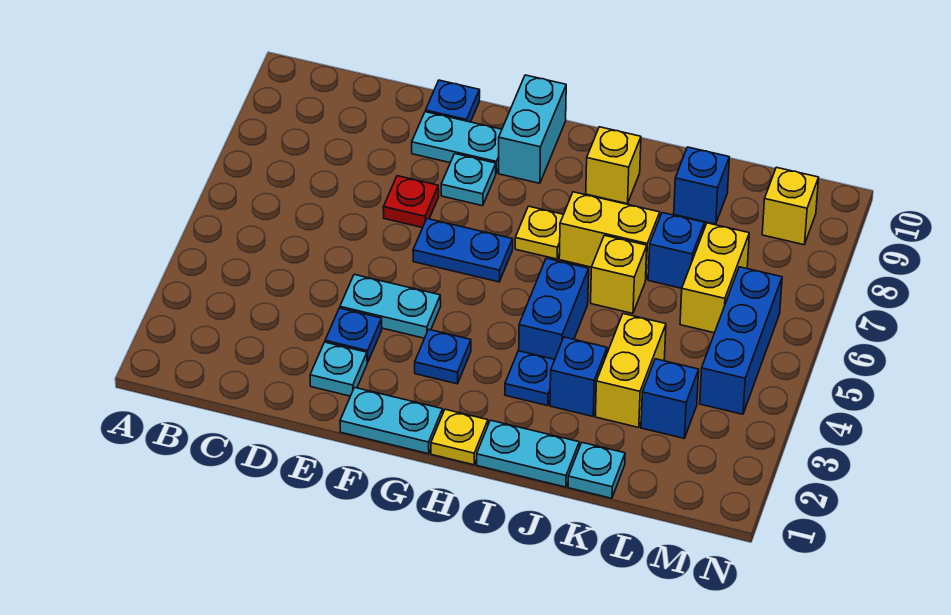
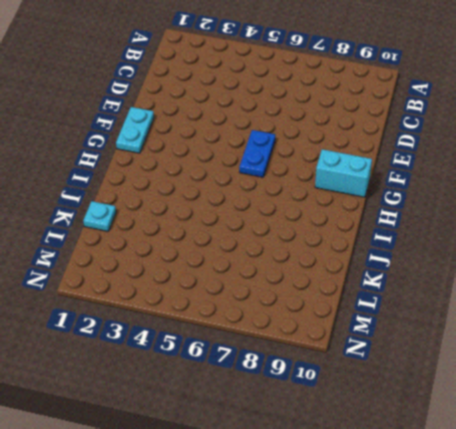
none -> cyan 1x1 plate [310,342,367,396]
none -> blue 1x1 plate [325,308,382,362]
none -> cyan 1x2 plate [340,275,441,338]

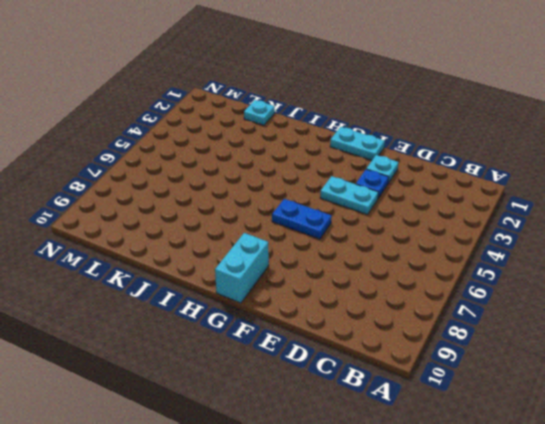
none -> red 1x1 plate [383,176,439,228]
none -> cyan 1x2 plate [412,112,502,173]
none -> blue 1x1 plate [426,80,480,122]

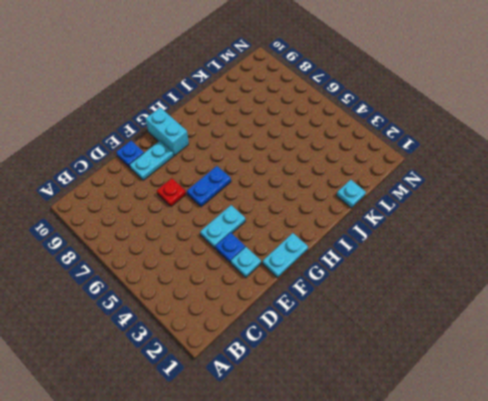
none -> cyan 1x1 plate [441,154,496,206]
none -> blue 1x1 plate [415,329,471,384]
none -> yellow 1x1 plate [431,409,488,465]

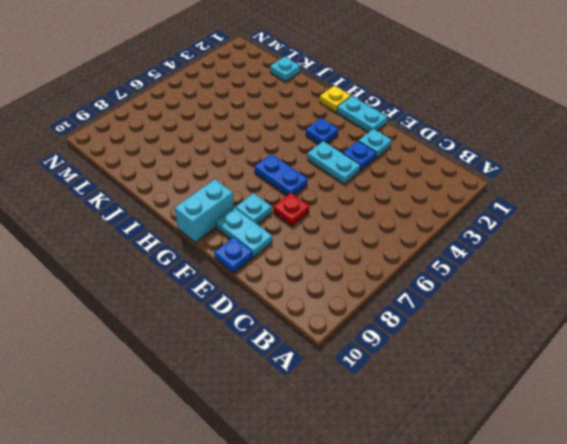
none -> yellow 1x1 plate [515,206,564,259]
none -> cyan 1x2 plate [477,420,579,487]
none -> blue 1x1 plate [505,351,555,406]

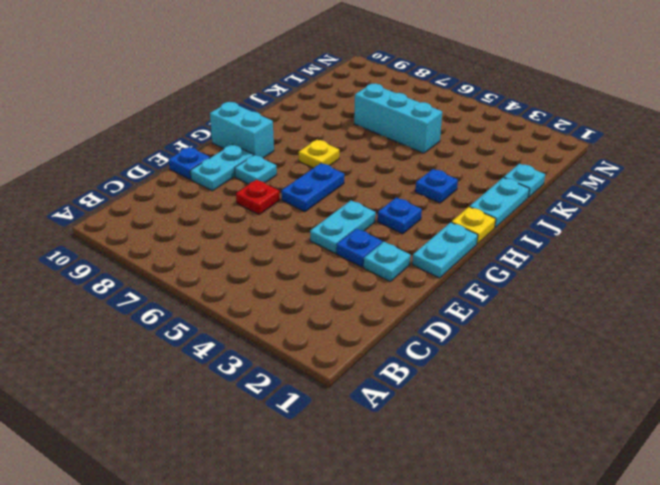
cyan 1x3 brick [354,84,442,153] -> blue 1x1 brick [648,213,704,288]
none -> blue 1x2 brick [519,258,589,359]
none -> yellow 1x2 brick [559,192,660,279]
none -> yellow 1x1 brick [586,127,641,204]

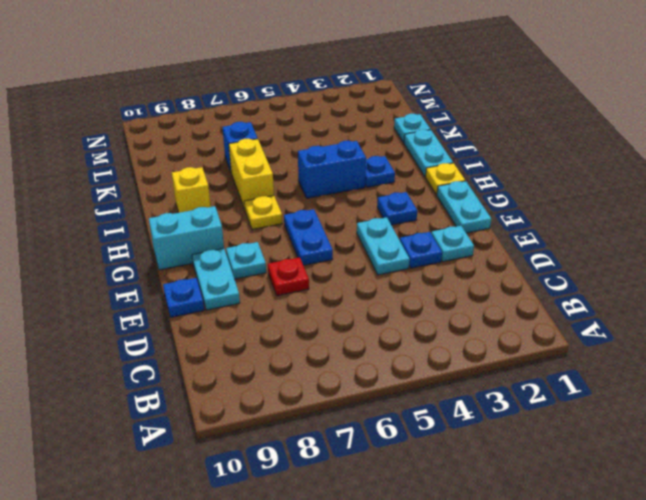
none -> blue 1x1 brick [550,337,607,416]
none -> yellow 1x1 brick [591,235,647,313]
none -> yellow 1x2 brick [595,314,666,428]

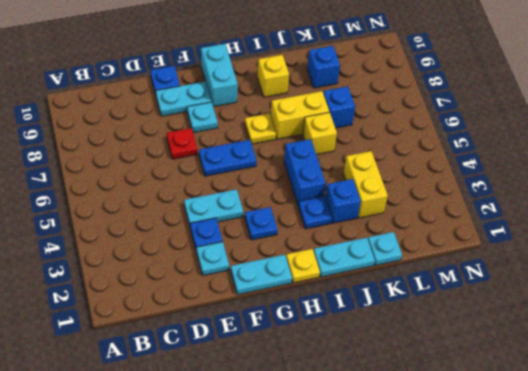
none -> blue 1x1 brick [641,359,699,438]
none -> yellow 1x2 brick [680,223,749,333]
none -> blue 1x3 brick [700,267,782,414]

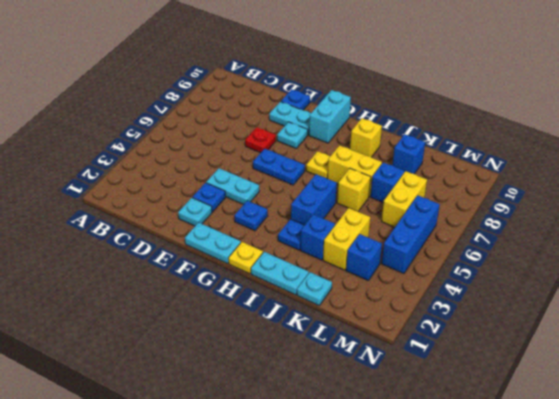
none -> yellow 1x1 brick [762,167,819,245]

